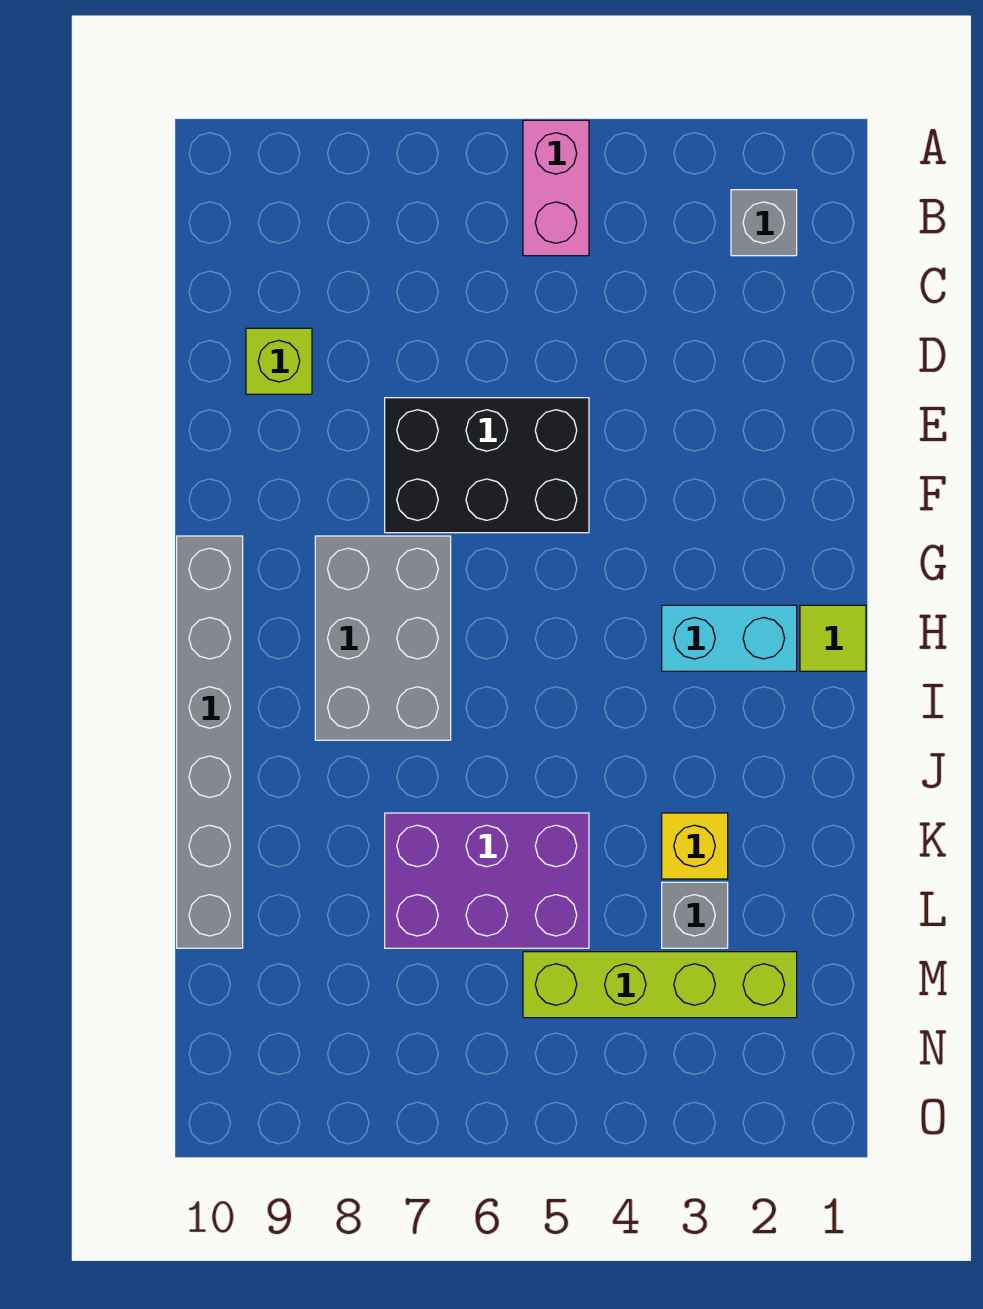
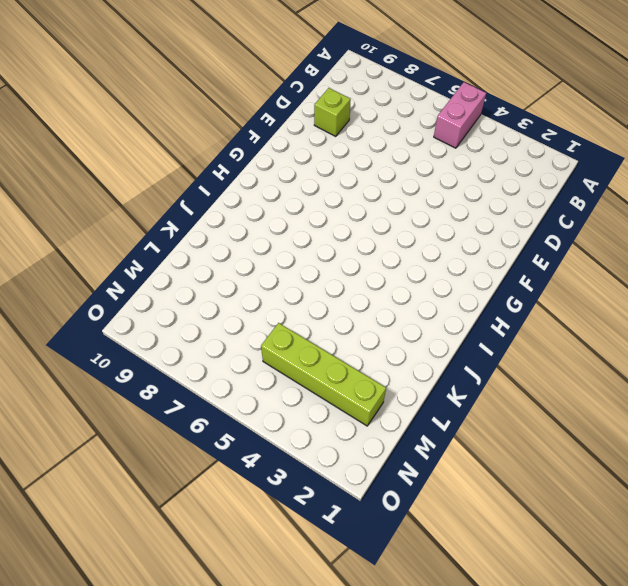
none -> grey 1x1 brick [731,190,797,256]
none -> black 2x3 brick [385,398,589,533]
none -> grey 2x3 brick [315,536,451,740]

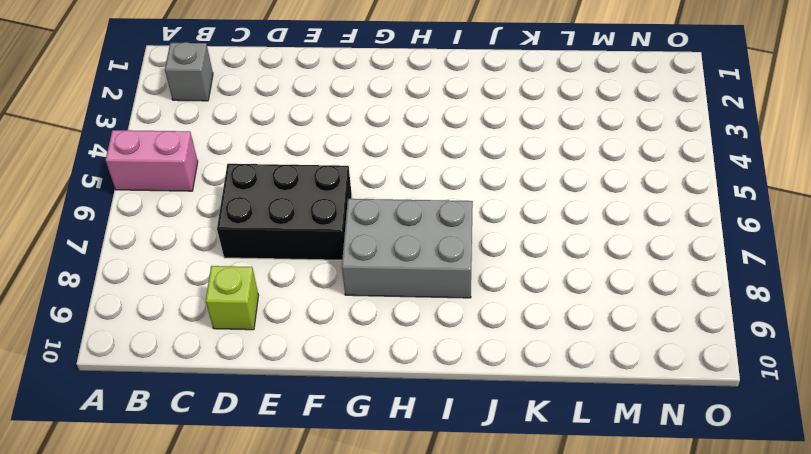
black 2x3 brick [217,164,352,260] -> black 2x3 brick turned to [385,398,589,533]
none -> grey 1x6 brick [177,536,243,948]
none -> lime 1x1 tile [800,605,866,671]
none -> cyan 1x2 brick [662,605,797,671]

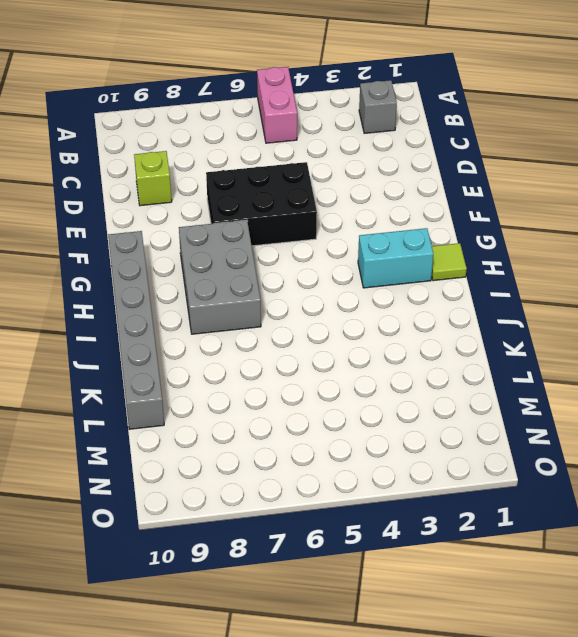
none -> yellow 1x1 brick [662,813,728,879]
none -> purple 2x3 brick [385,813,589,948]
none -> grey 1x1 brick [662,882,728,948]

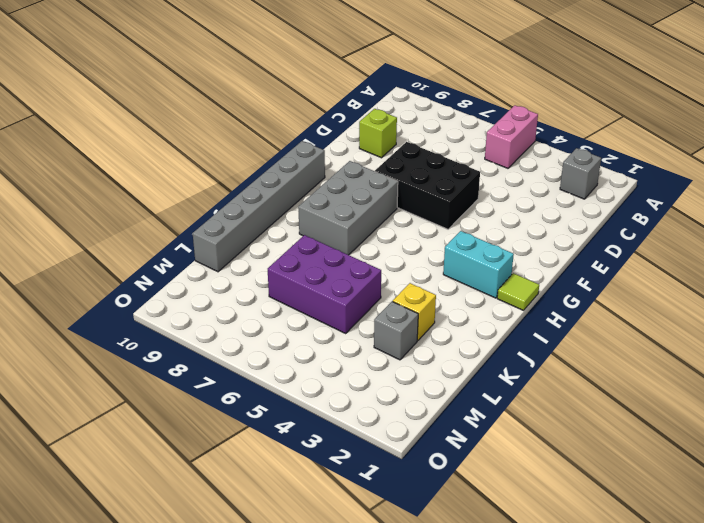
none -> lime 1x4 brick [523,952,797,1018]

